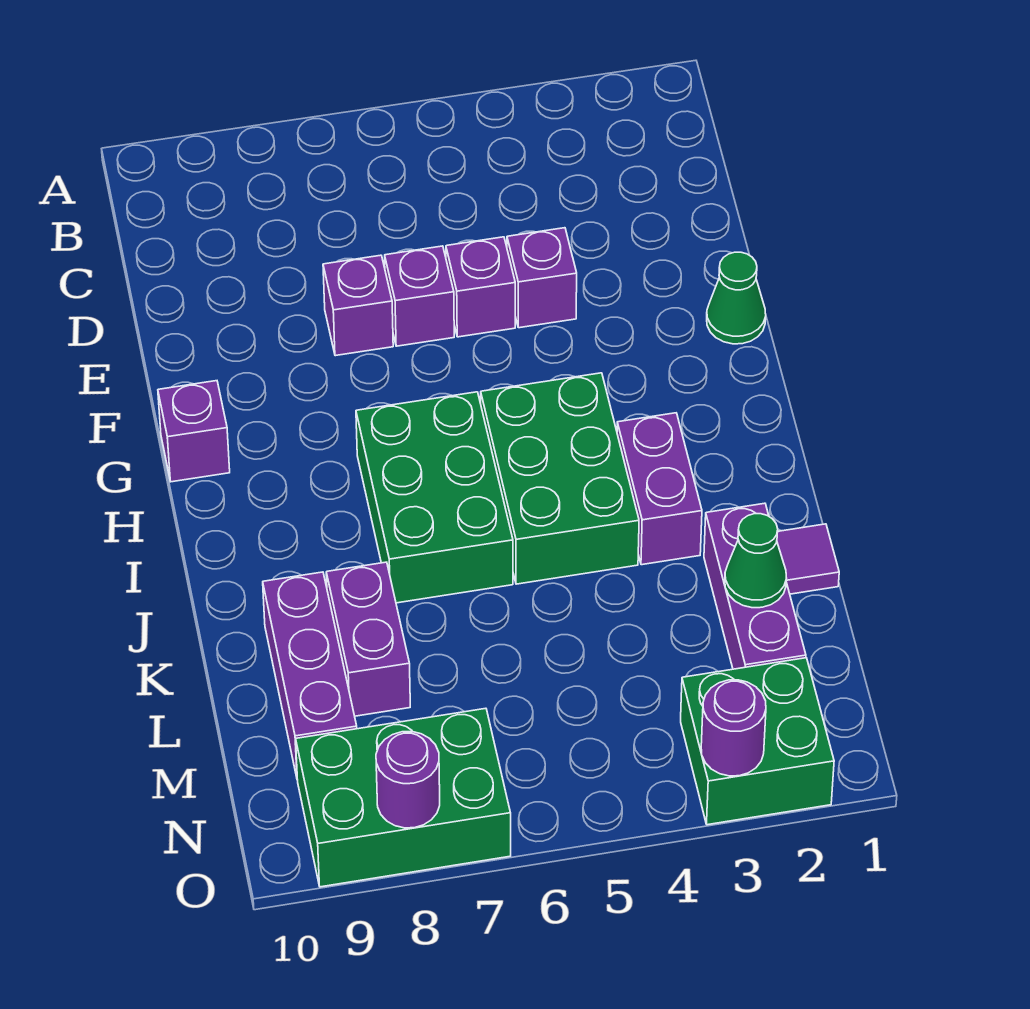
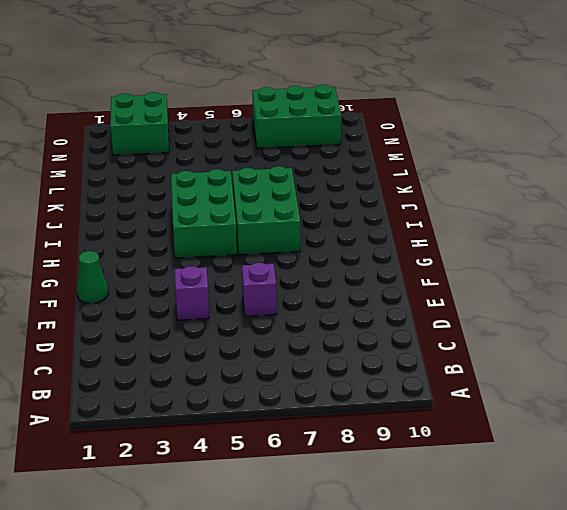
none -> purple 1x1 brick [446,237,515,337]
none -> purple 1x1 brick [323,255,393,356]
none -> purple 1x1 brick [158,381,230,482]

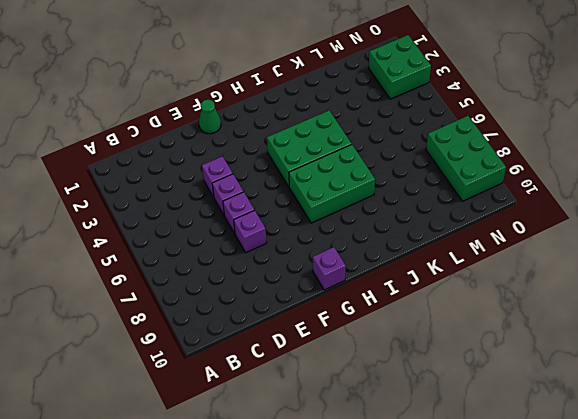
none -> purple 1x2 brick [617,413,702,565]
none -> purple 1x1 tile [777,524,839,594]
none -> purple 1x3 brick [704,503,806,669]

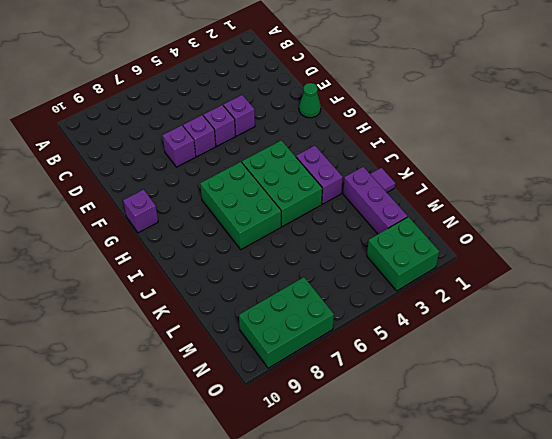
none -> purple 1x2 brick [326,562,410,716]
none -> purple 1x3 brick [263,572,357,780]
none -> green 1x1 cone [725,514,787,608]

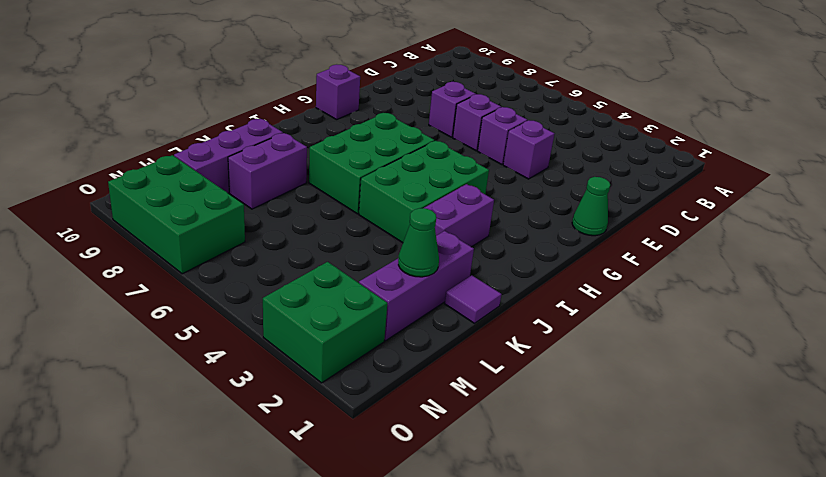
none -> purple 1x1 round brick [701,680,766,776]
none -> purple 1x1 round brick [376,732,440,828]

